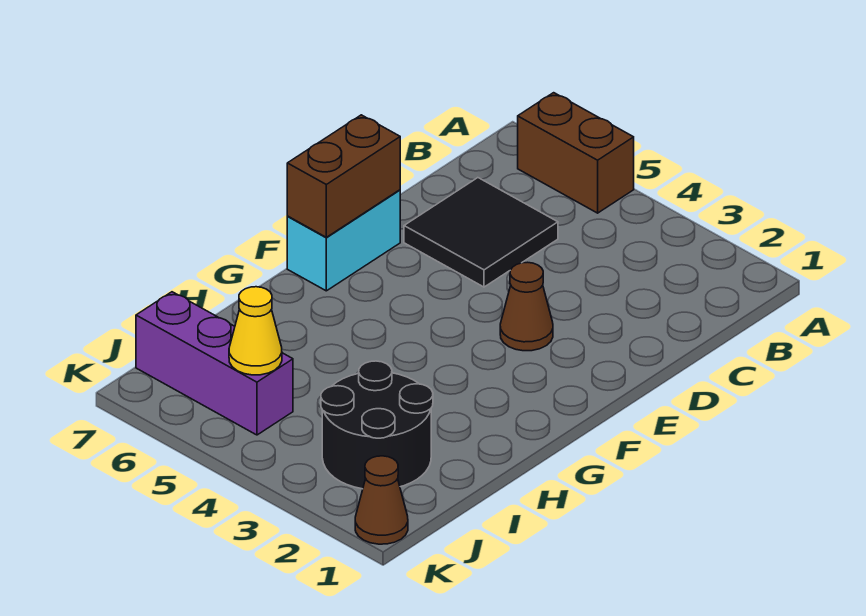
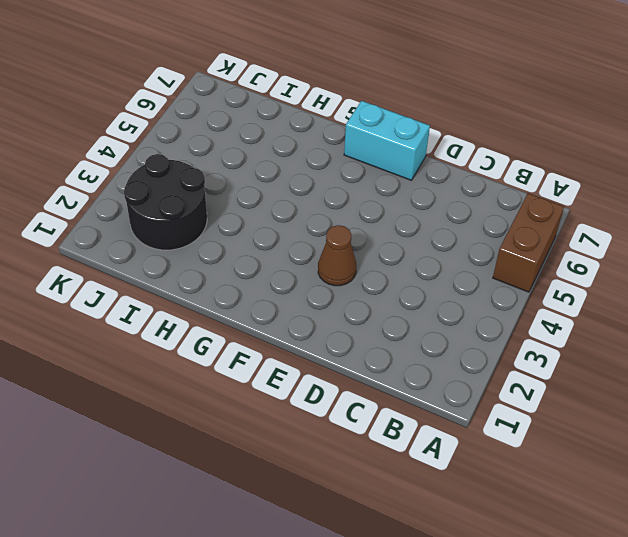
none -> black 2x2 tile [404,178,558,287]
none -> purple 1x3 brick [136,292,293,435]

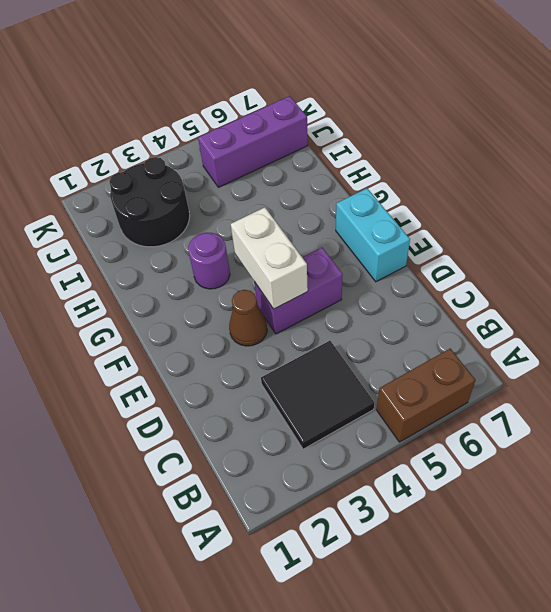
black 2x2 tile [261,341,374,449] -> black 2x2 tile moved to [404,178,558,287]
purple 1x2 brick [254,248,343,334] -> none
white 1x2 brick [231,207,308,309] -> none
purple 1x1 round brick [188,233,230,289] -> none
none -> brown 1x1 cone [355,456,408,544]
none -> brown 1x2 brick [287,115,400,237]

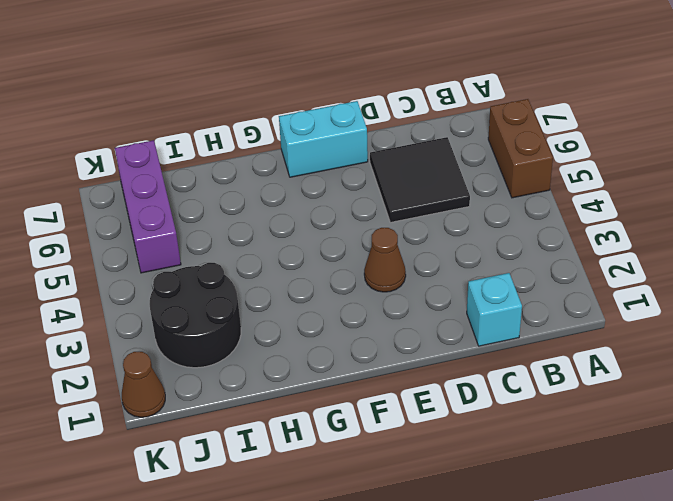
cyan 1x1 brick [467,273,522,346] -> none
none -> brown 1x2 brick [287,115,400,237]
none -> yellow 1x1 cone [229,287,282,375]

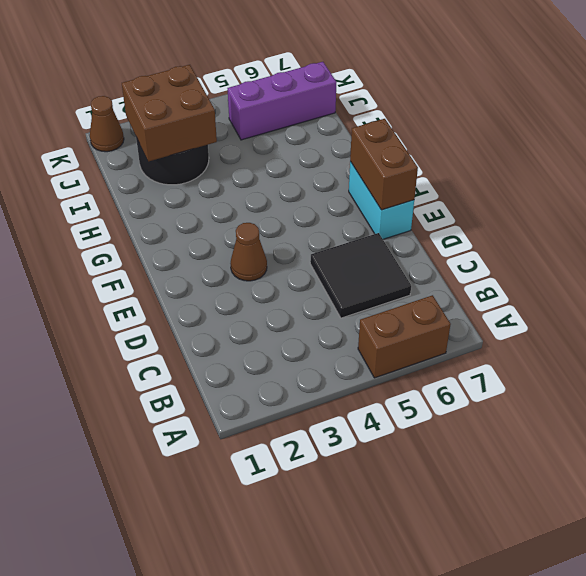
brown 2x2 brick [122,65,217,161] -> none
none -> yellow 1x1 cone [229,287,282,375]

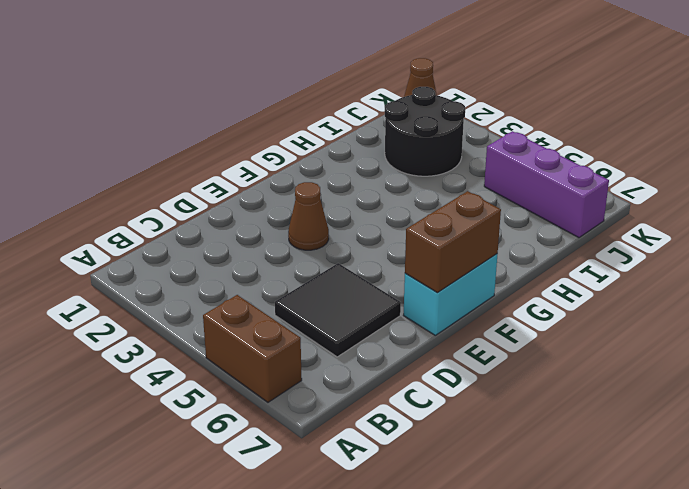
none -> yellow 1x1 cone [229,287,282,375]

